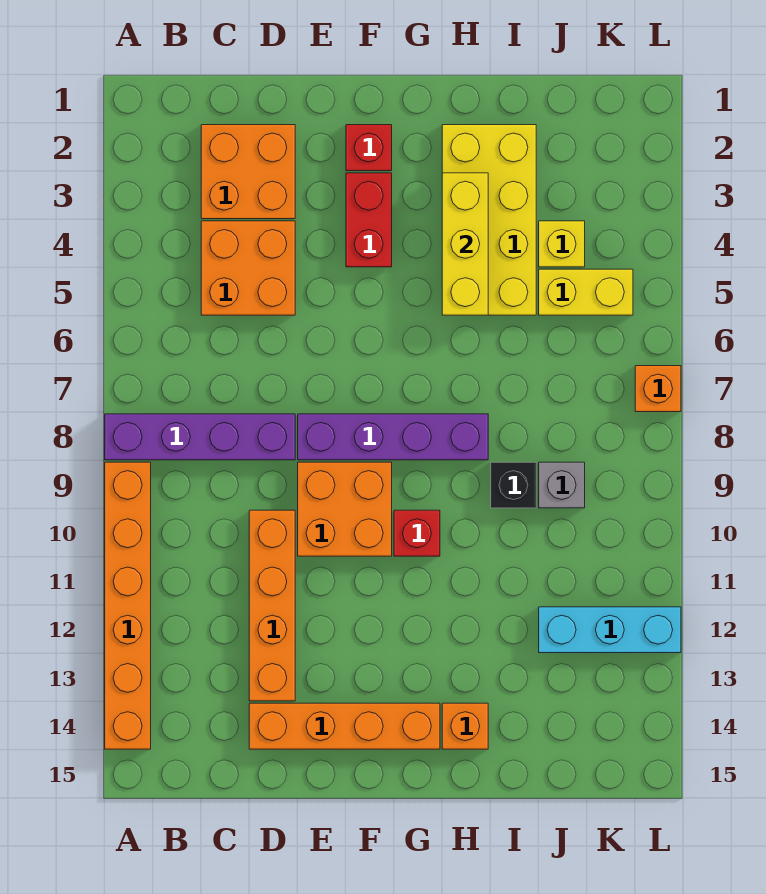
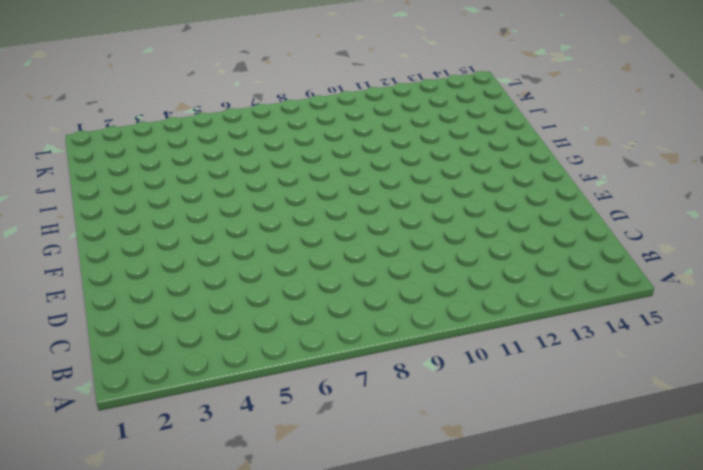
none -> purple 1x4 brick [105,414,295,460]
none -> orange 1x6 brick [105,462,151,749]
none -> orange 2x2 brick [201,125,295,219]

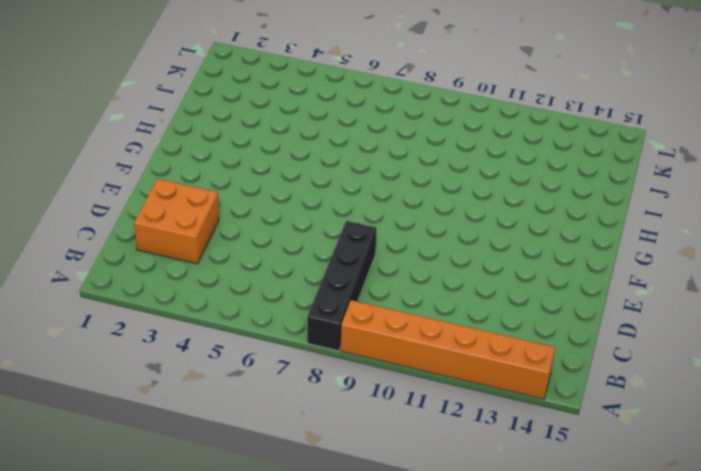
black 1x4 brick [307,221,377,351] -> purple 1x4 brick [105,414,295,460]
none -> orange 2x2 brick [201,221,295,315]
none -> orange 1x4 brick [249,510,295,701]
none -> orange 1x4 brick [249,703,440,749]

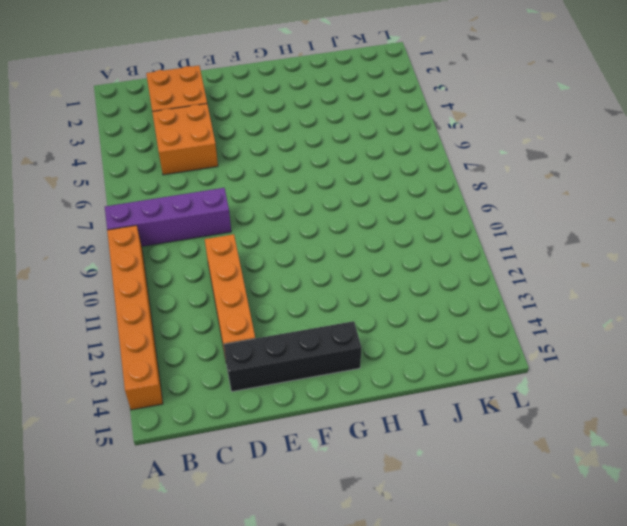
black 1x4 brick [224,321,362,392] -> orange 1x4 brick [249,703,440,749]
none -> purple 1x4 brick [298,414,488,460]
none -> orange 2x2 brick [298,462,392,556]
none -> red 1x1 brick [346,125,392,171]

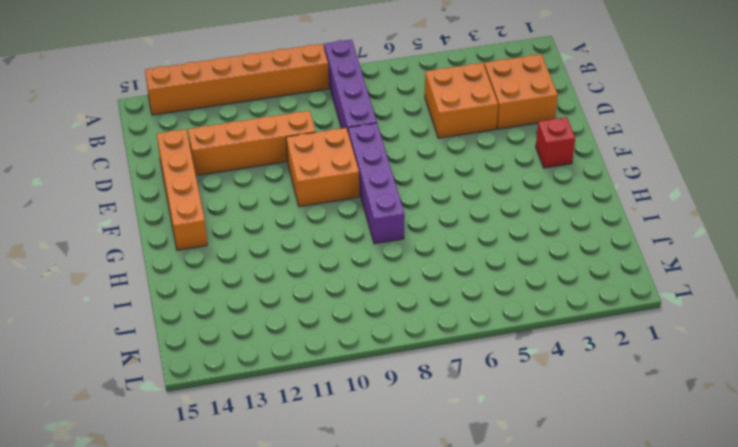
none -> red 1x2 brick [346,173,392,267]
none -> red 1x1 brick [394,510,440,556]
none -> yellow 2x4 brick [442,125,536,315]

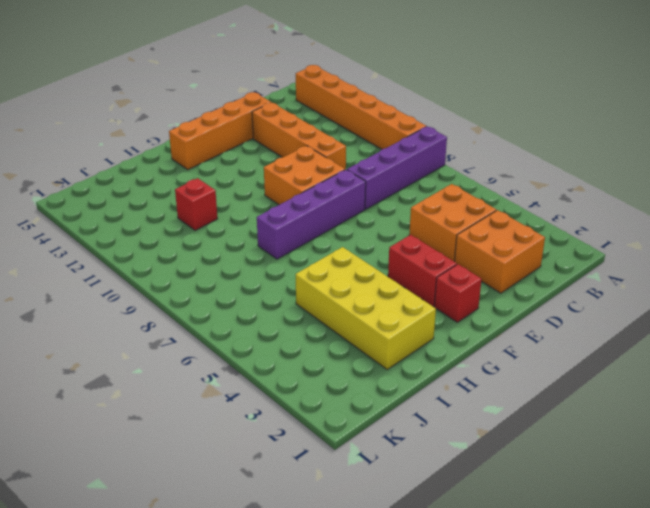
red 1x1 brick [175,178,218,230] -> red 1x1 brick moved to [394,510,440,556]
none -> orange 1x1 brick [442,703,488,749]
none -> black 1x1 brick [491,462,536,508]
none -> yellow 1x1 brick [539,221,585,267]

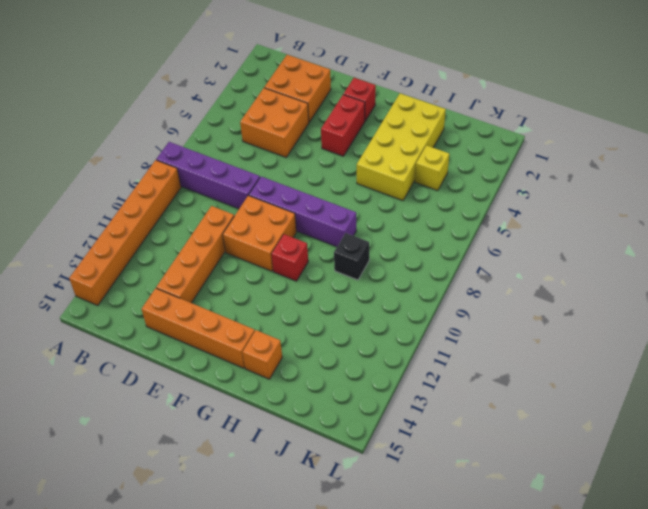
none -> yellow 1x2 brick [539,269,633,315]
none -> grey 1x1 brick [539,462,585,508]
none -> cyan 1x3 brick [539,607,681,653]

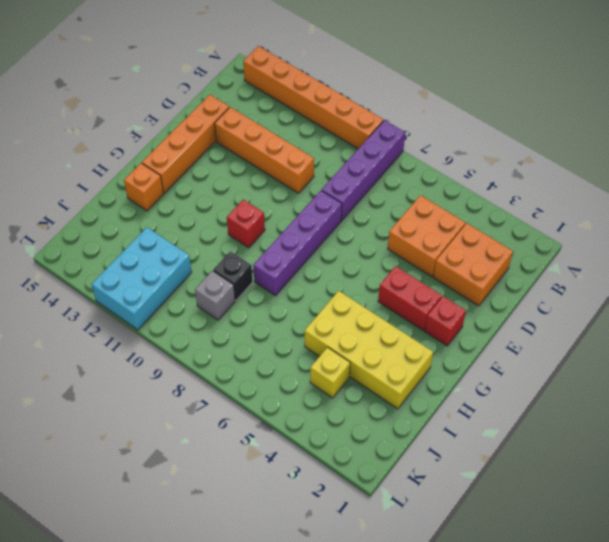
cyan 2x3 brick [92,227,192,330] -> cyan 1x3 brick [539,607,681,653]
none -> orange 2x2 brick [298,462,392,556]
none -> yellow 1x2 brick [539,269,633,315]
none -> orange 1x1 brick [635,366,681,412]

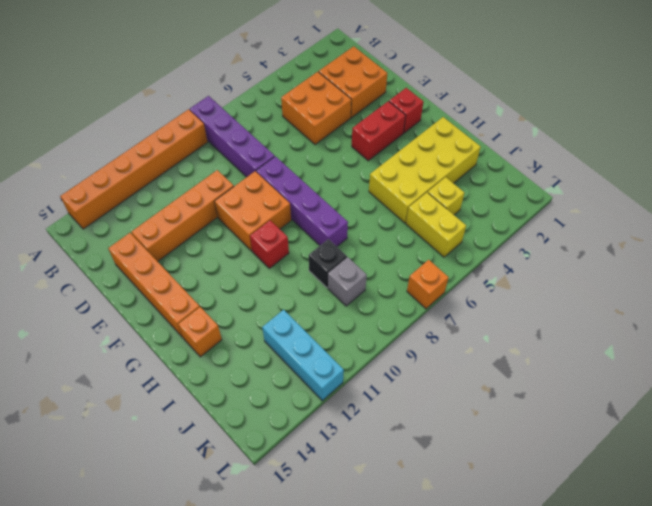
none -> yellow 1x3 brick [442,173,488,315]

